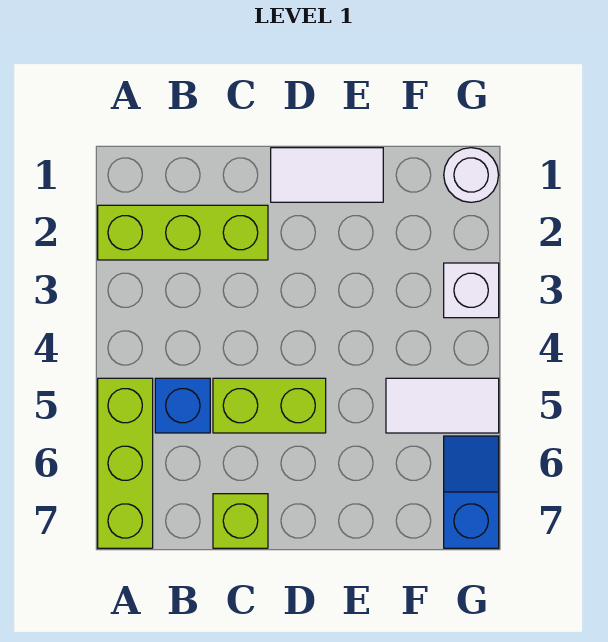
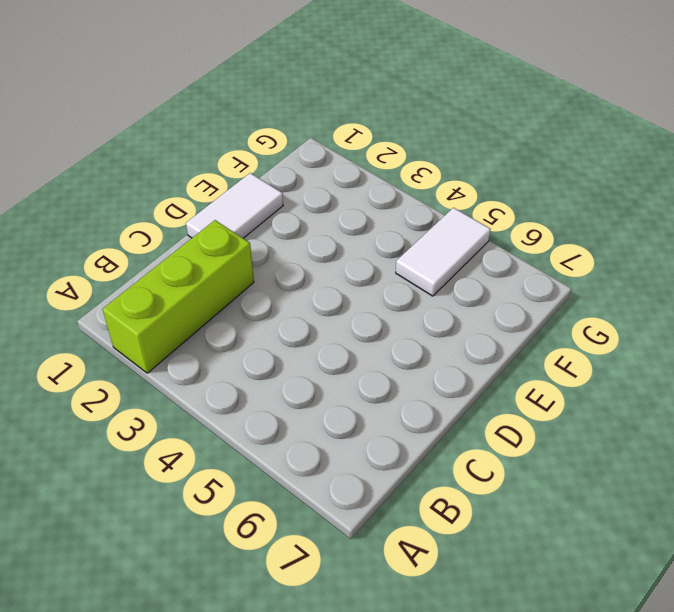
none -> lime 1x3 brick [98,378,153,548]
none -> blue 1x1 brick [155,378,210,433]

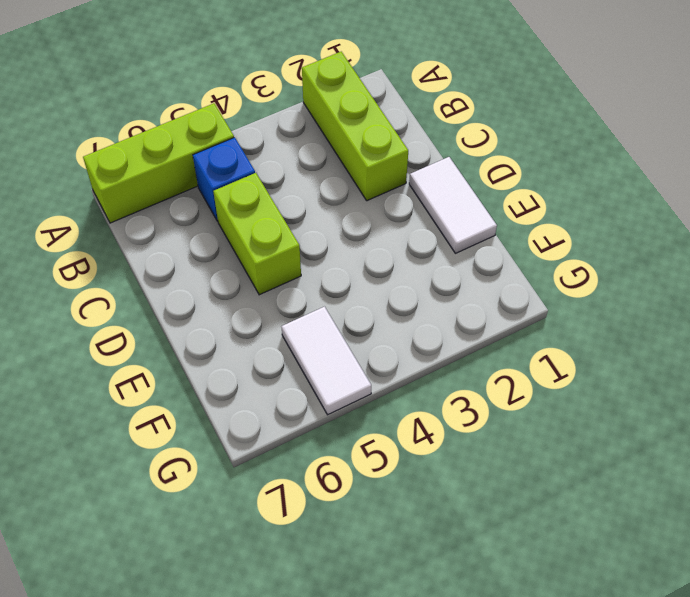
none -> lime 1x1 brick [213,494,268,548]
none -> white 1x1 round brick [444,148,499,202]

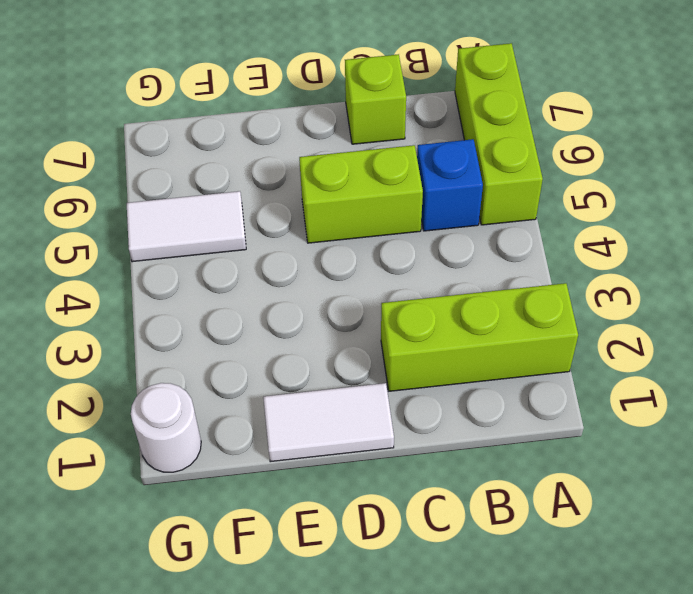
none -> white 1x1 brick [444,263,499,318]
none -> blue 1x2 slope [444,436,499,548]

